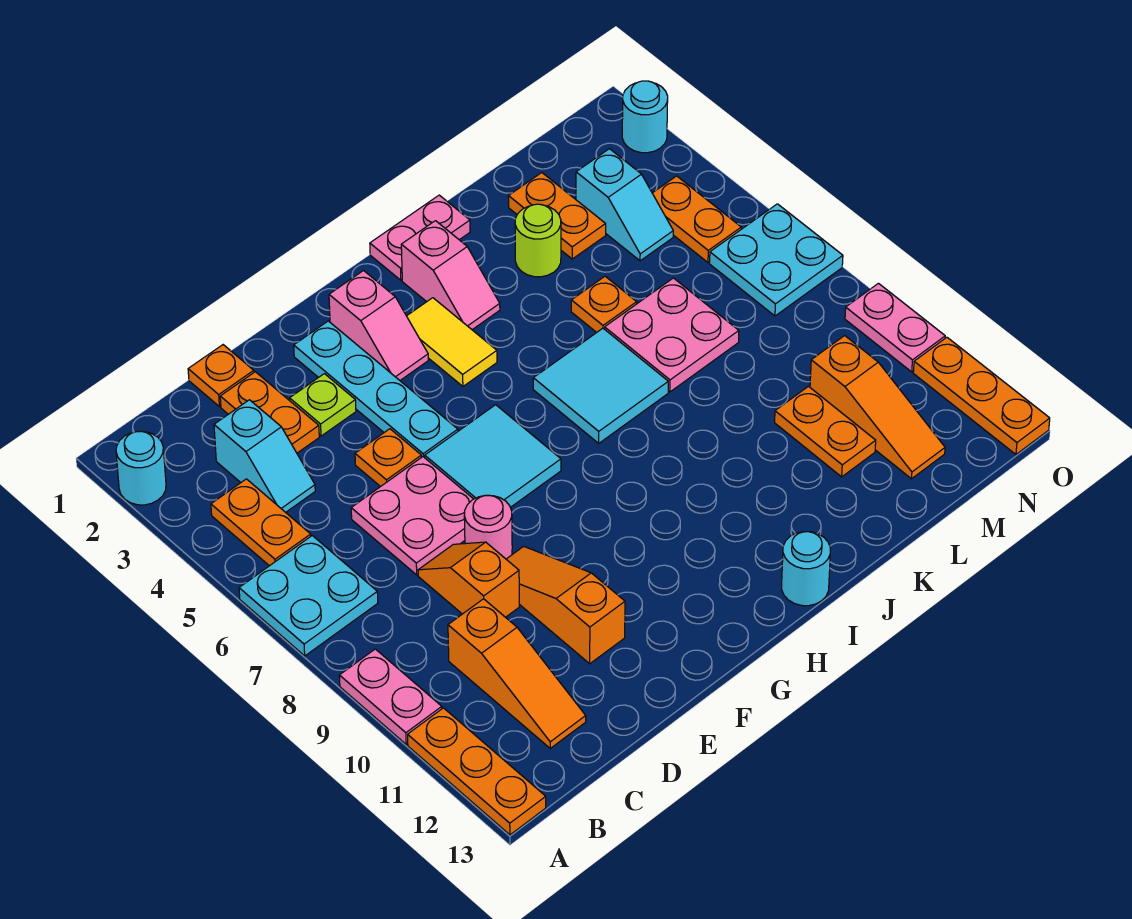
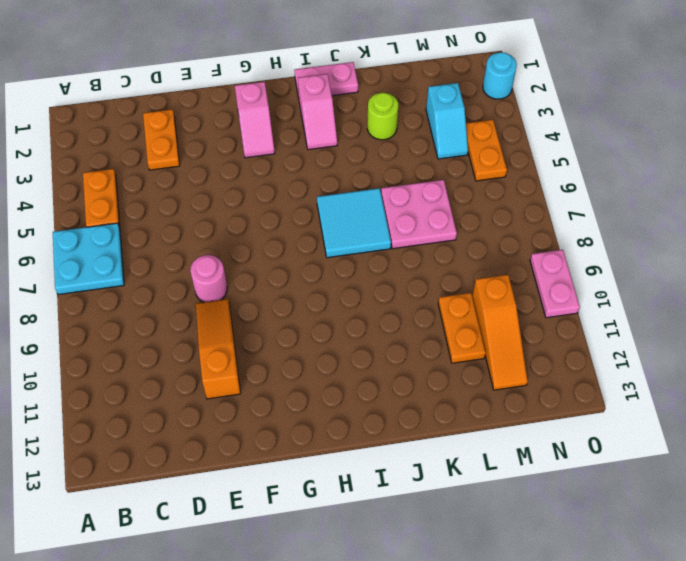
none -> cyan 1x1 round brick [116,431,166,505]
none -> pink 1x2 plate [339,649,442,744]
none -> orange 1x3 plate [408,708,546,835]
none -> cyan 1x2 slope [214,400,315,512]

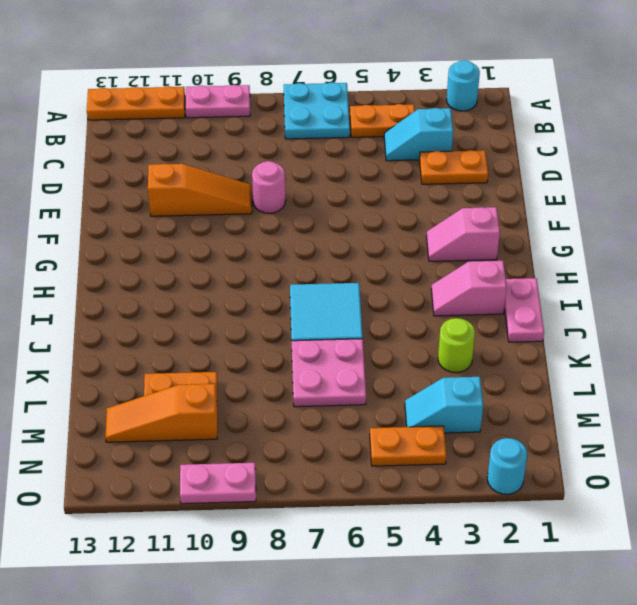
none -> orange 1x3 slope [448,599,586,748]
none -> orange 1x1 plate [188,345,254,407]
none -> pink 2x2 plate [351,457,473,575]
none -> orange 1x2 slope [418,542,519,617]

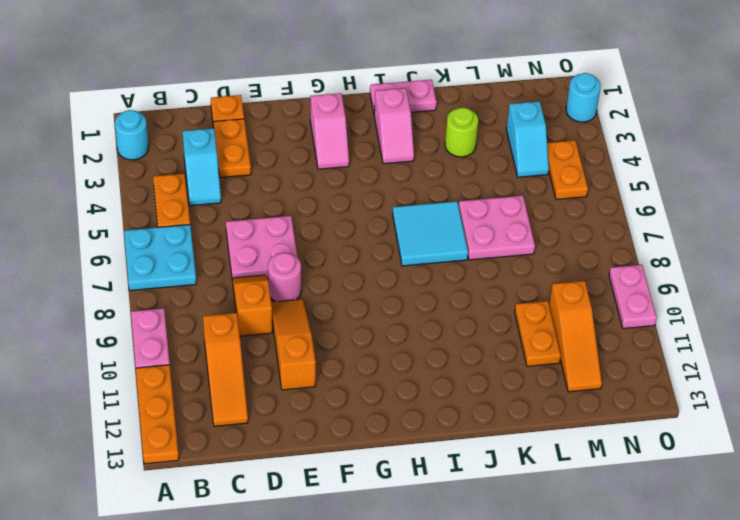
none -> lime 1x1 plate [290,374,356,436]
none -> orange 1x1 plate [355,429,421,487]
none -> cyan 1x4 plate [294,321,458,458]
none -> cyan 2x2 tile [425,405,561,507]

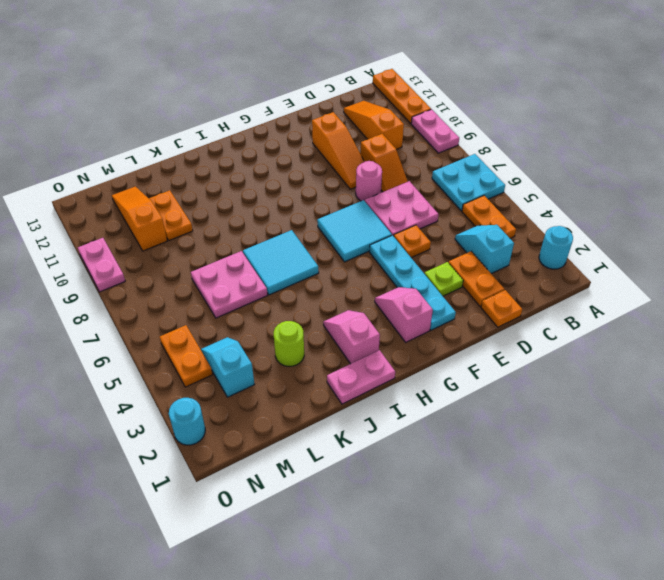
none -> yellow 1x2 tile [407,298,497,386]
none -> cyan 1x1 round brick [782,532,830,606]
none -> orange 1x1 plate [571,276,637,333]
none -> orange 1x2 plate [508,173,606,259]

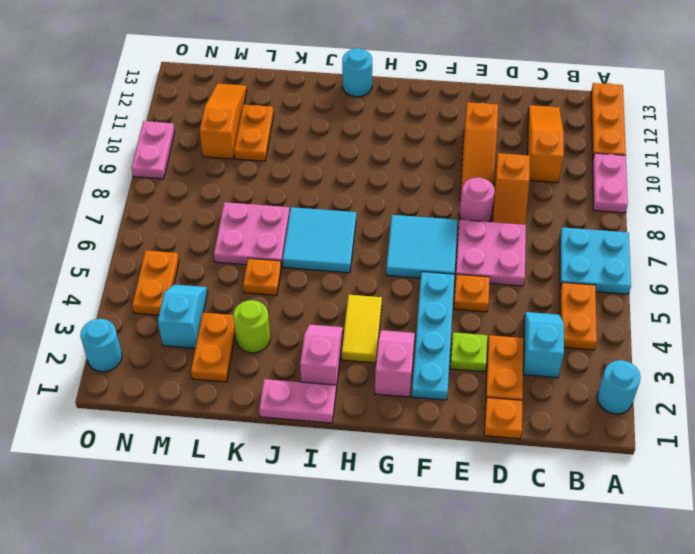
none -> cyan 2x2 plate [710,204,843,316]
none -> orange 1x3 plate [913,337,1050,454]

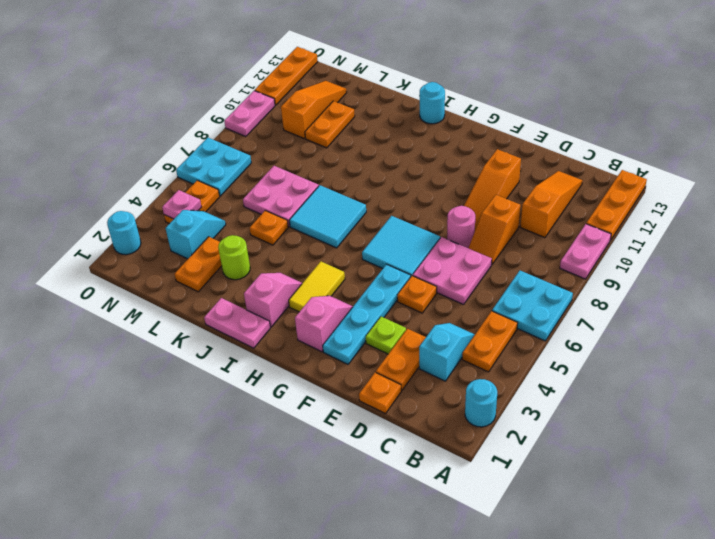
pink 1x1 plate [162,190,201,219] -> none

